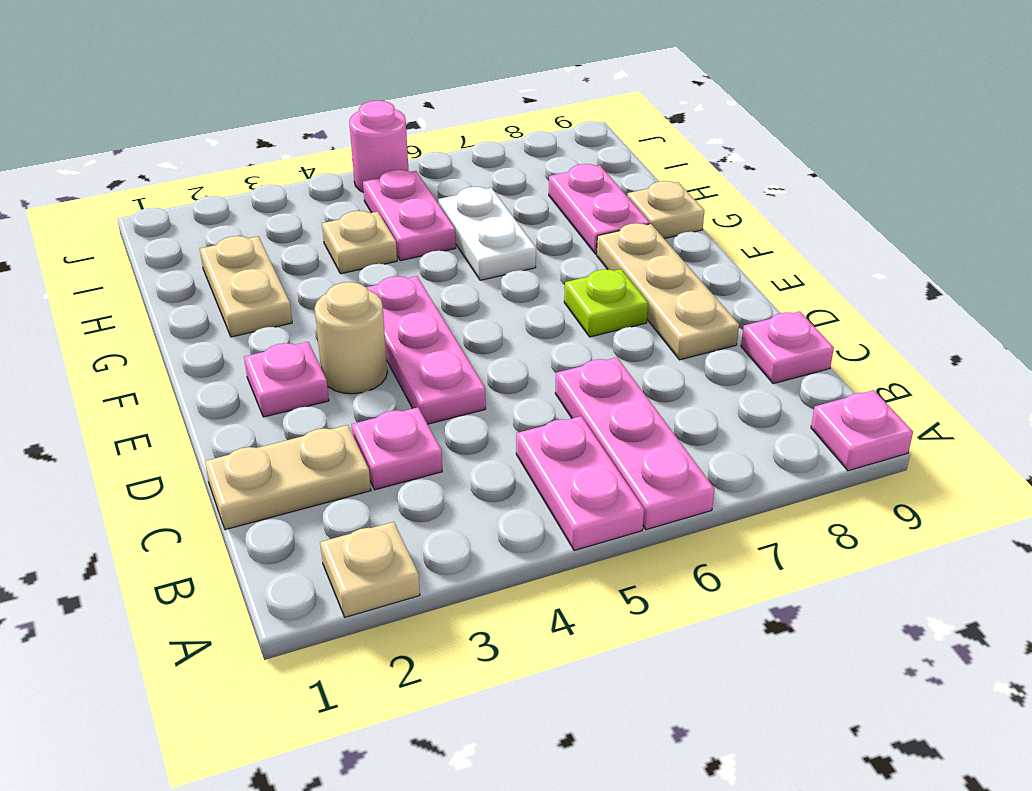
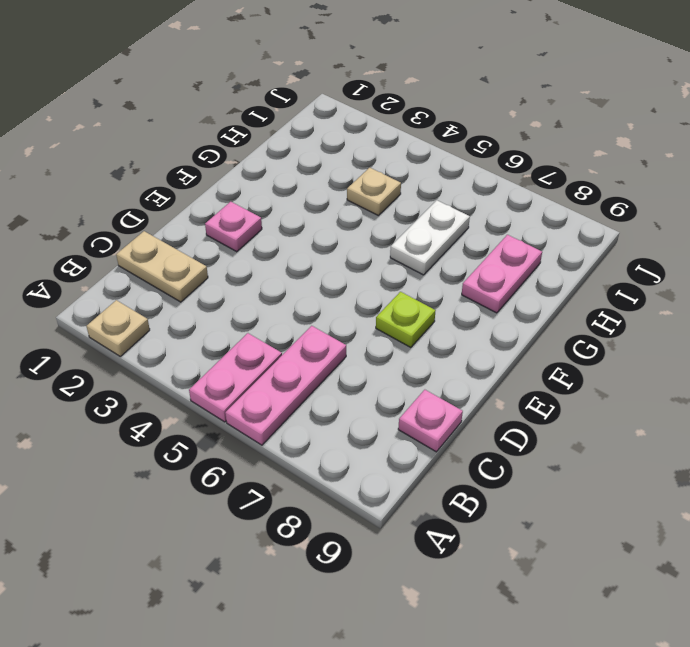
none -> pink 1x1 plate [811,390,913,471]
none -> pink 1x1 plate [352,407,442,490]
none -> pink 1x3 plate [366,276,486,424]

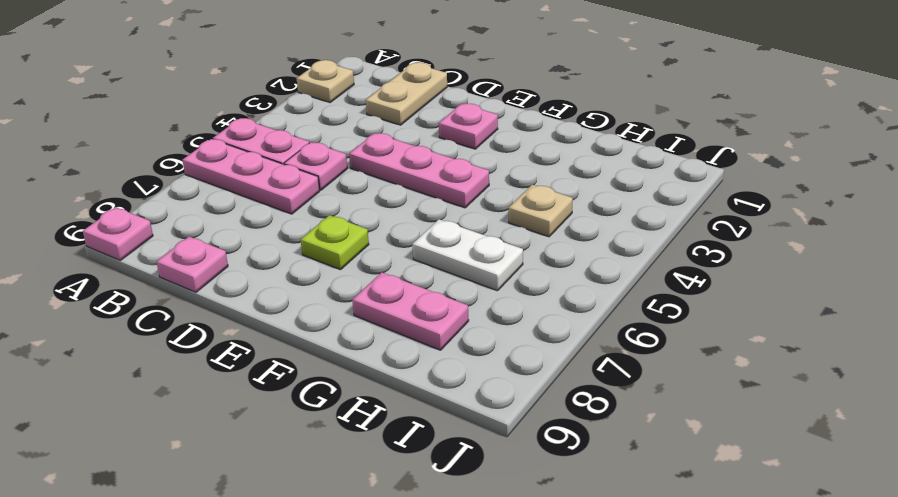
pink 1x1 plate [284,142,347,190] -> pink 1x1 plate moved to [352,407,442,490]
none -> tan 1x3 plate [597,223,739,360]
none -> tan 1x1 round brick [314,282,387,394]
none -> tan 1x2 plate [200,236,292,337]

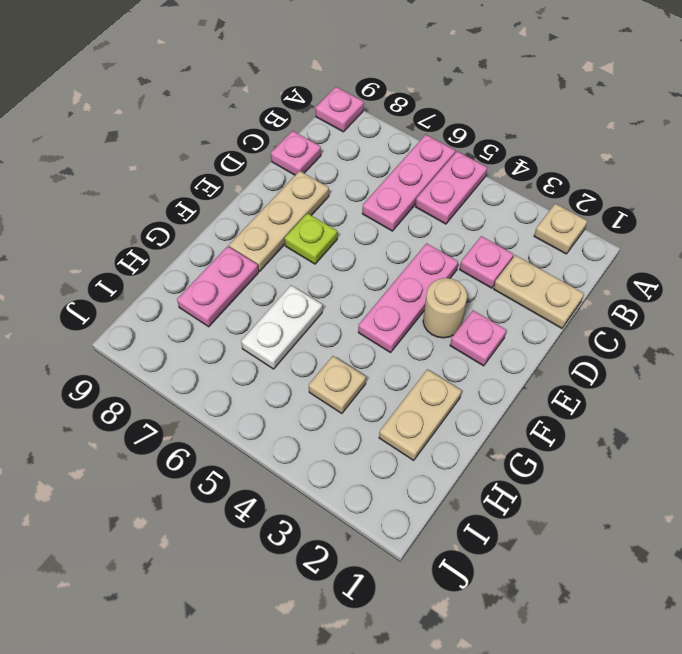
none -> tan 1x1 plate [627,181,705,239]
none -> pink 1x2 plate [363,170,456,261]
none -> pink 1x1 round brick [349,101,408,192]

